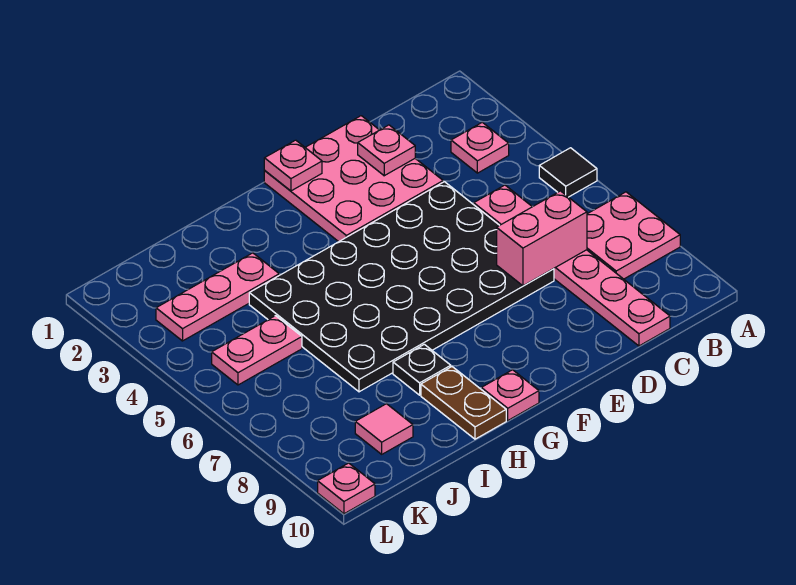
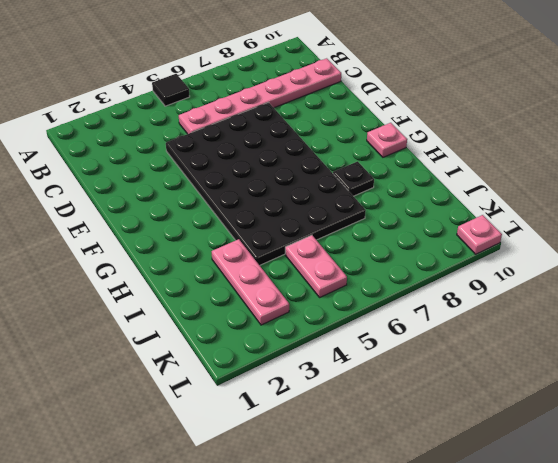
none -> pink 2x2 plate [587,192,680,279]
none -> pink 1x1 plate [451,122,509,173]
none -> pink 3x3 plate [264,116,443,242]

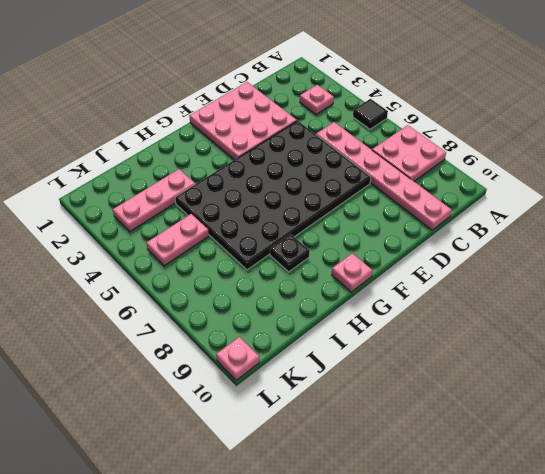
none -> brown 1x2 plate [421,367,506,439]
none -> pink 1x1 tile [355,404,413,454]
none -> pink 1x2 brick [497,191,587,286]

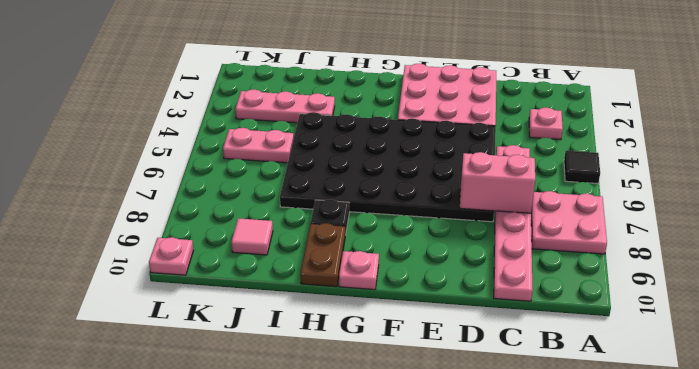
none -> pink 1x1 plate [358,125,415,176]
none -> pink 1x1 plate [264,140,322,191]

